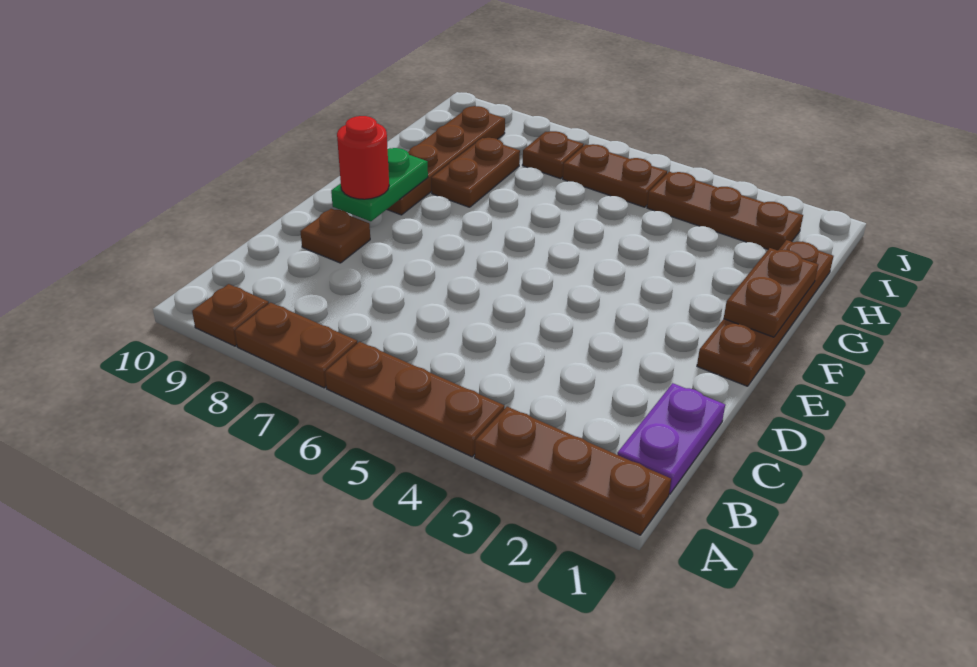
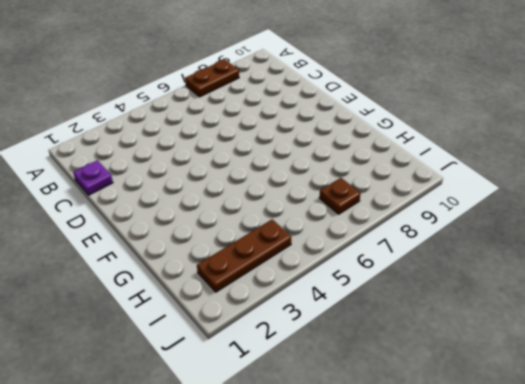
purple 1x1 plate [73,160,113,195] -> purple 1x2 plate [617,383,725,494]
none -> brown 1x3 plate [475,407,671,535]
none -> brown 1x3 plate [325,342,504,457]
none -> brown 1x1 plate [192,284,269,346]

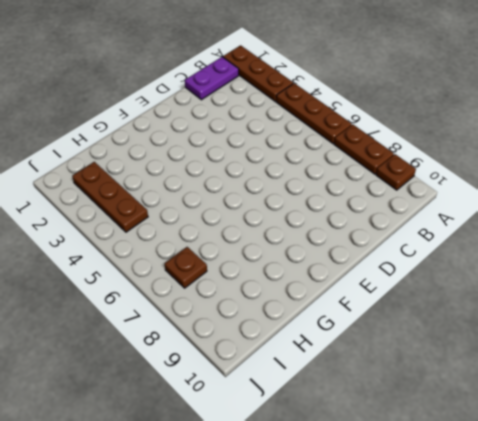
none -> brown 1x1 plate [300,209,370,263]
none -> brown 1x4 plate [697,240,834,386]
none -> brown 1x4 plate [387,106,505,215]

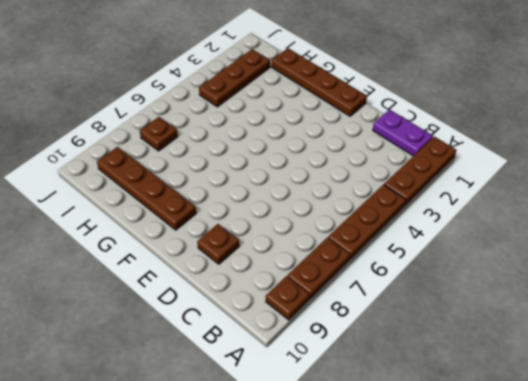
none -> brown 1x2 plate [431,138,520,207]
none -> brown 1x2 plate [563,144,667,207]
none -> green 1x2 plate [331,148,428,221]

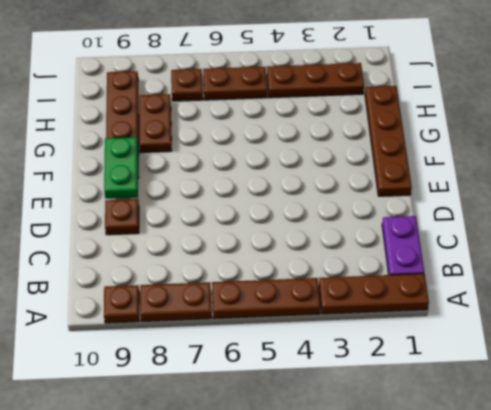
none -> brown 1x2 plate [724,248,818,337]
none -> red 1x1 round brick [337,116,389,199]

